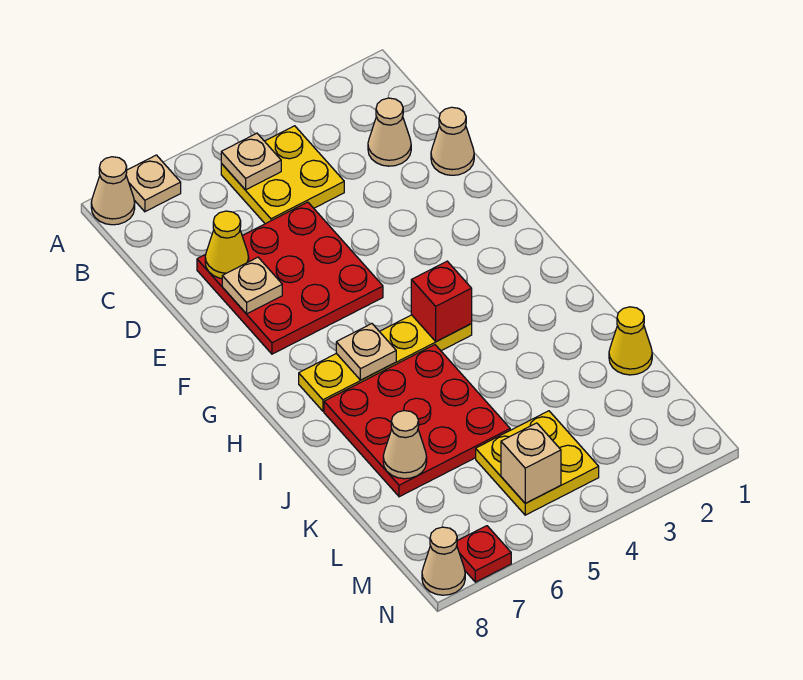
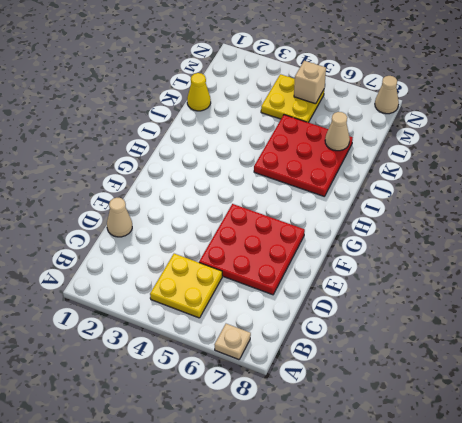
none -> tan 1x1 cone [91,157,135,225]
none -> tan 1x1 cone [368,98,411,166]
none -> yellow 1x4 plate [299,315,472,411]

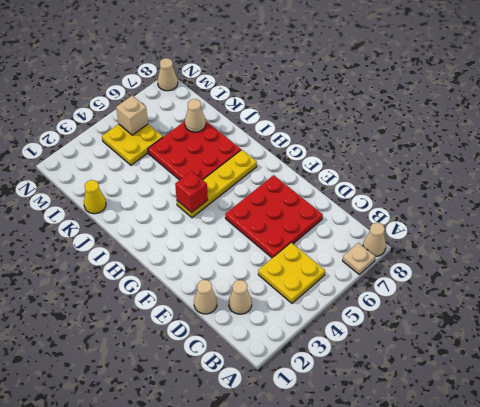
none -> red 1x1 plate [457,526,511,582]
none -> tan 1x1 plate [221,133,281,190]
none -> yellow 1x1 cone [205,211,249,279]

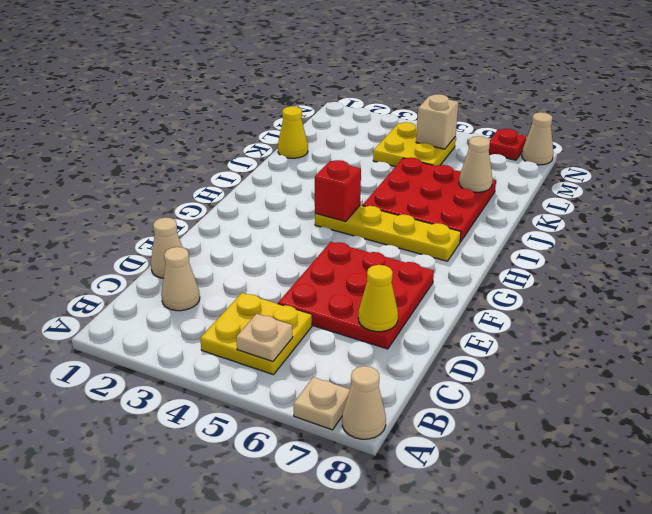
none -> tan 1x1 plate [222,257,282,314]
none -> tan 1x1 plate [336,324,396,380]

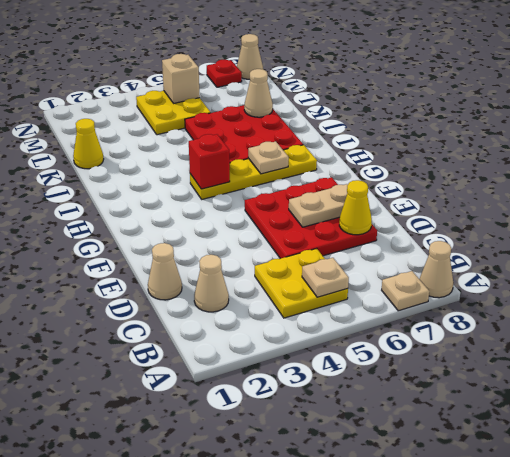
tan 1x2 plate [289,184,348,227] -> tan 1x1 plate [222,257,282,314]

